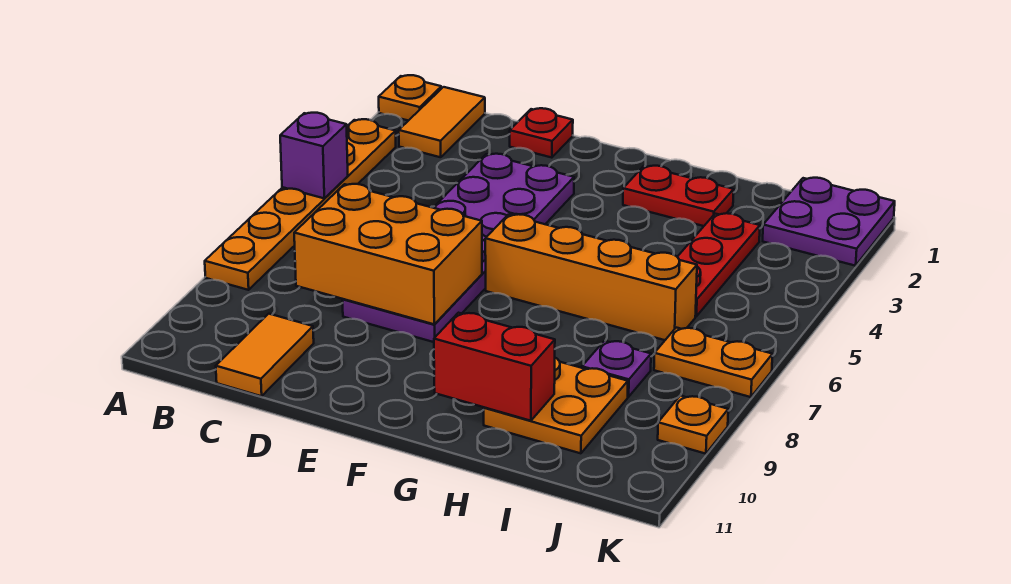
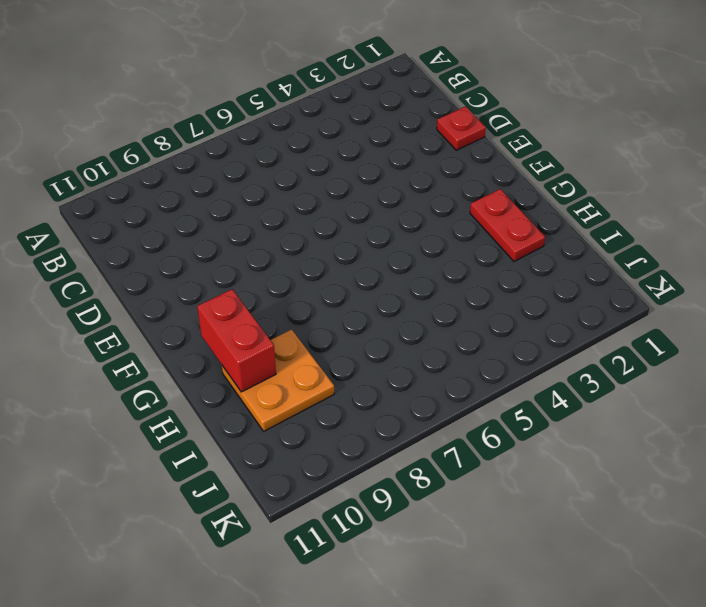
none -> orange 1x1 plate [379,75,441,121]
none -> orange 1x6 plate [205,119,396,290]
none -> orange 1x2 tile [399,87,485,157]

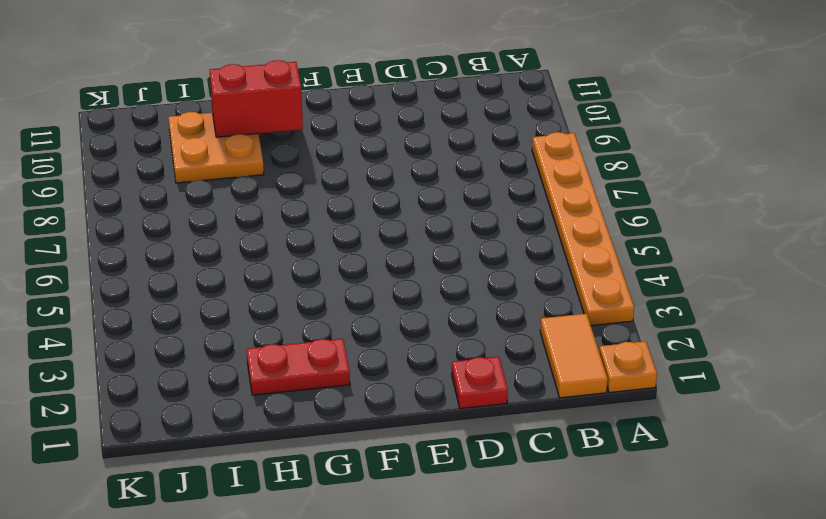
none -> orange 1x2 tile [216,314,314,396]
none -> purple 2x6 plate [342,154,574,342]
none -> orange 1x4 brick [485,214,697,340]

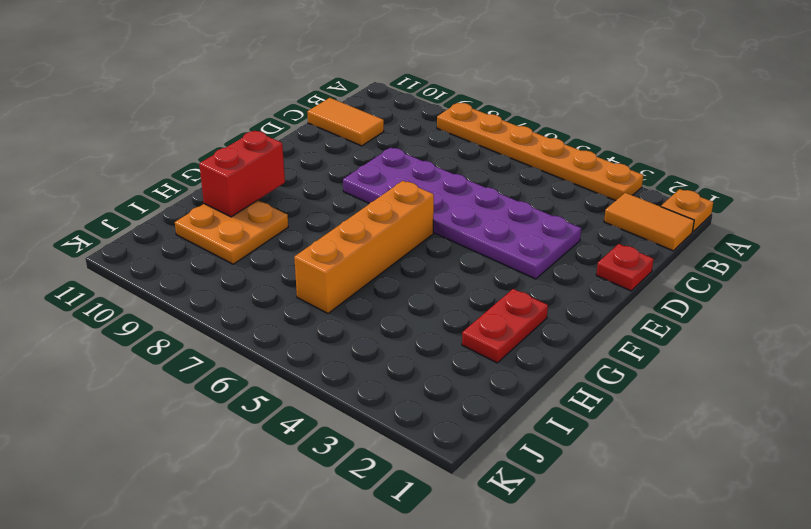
none -> red 1x3 plate [678,213,760,316]
none -> purple 1x1 plate [582,341,651,397]
none -> purple 2x2 plate [763,178,895,266]

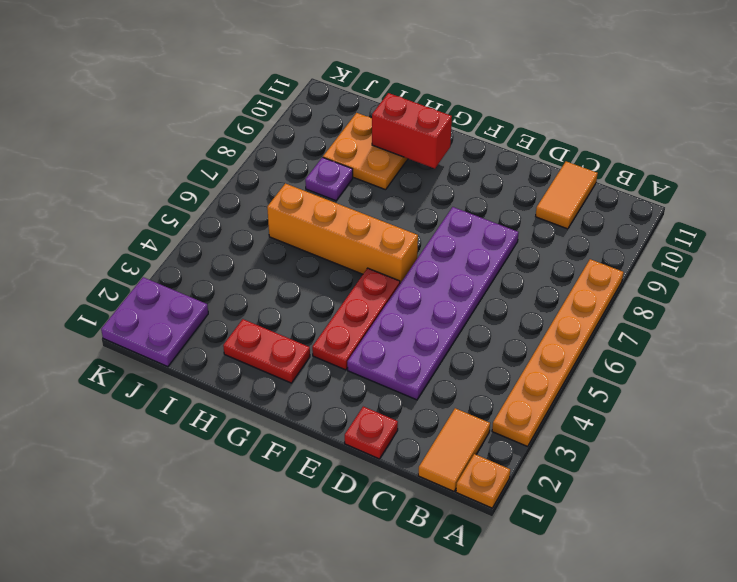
red 1x3 plate [312,268,400,370] -> red 1x3 plate moved to [678,213,760,316]
none -> orange 1x2 plate [654,328,773,397]
none -> orange 1x1 plate [658,396,728,454]
none -> purple 1x1 brick [280,113,348,198]

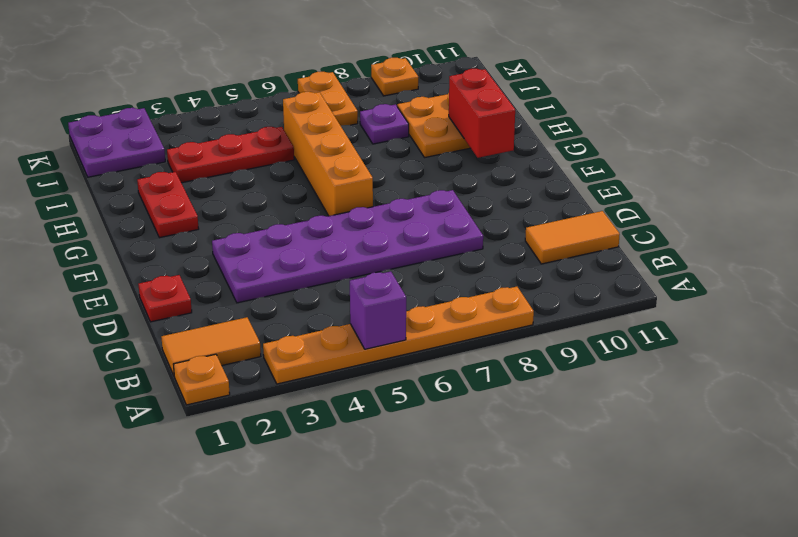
none -> orange 2x3 brick [294,184,482,324]

